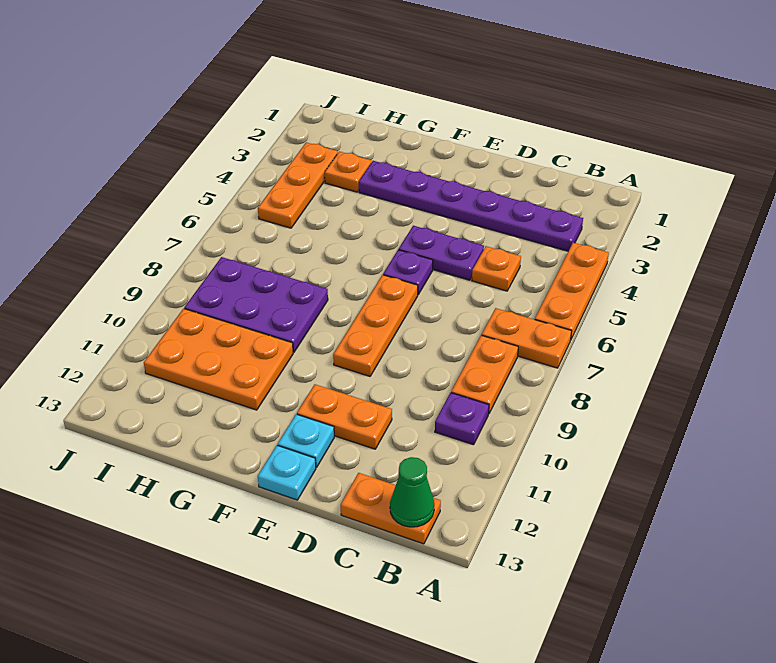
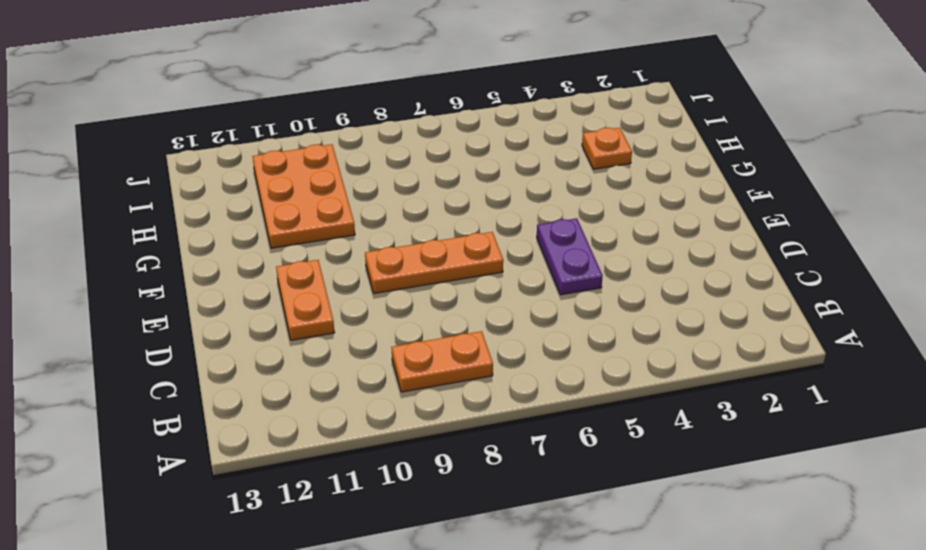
none -> orange 1x3 plate [535,243,609,339]
none -> orange 1x2 plate [482,308,572,368]
none -> purple 1x6 plate [359,161,583,251]

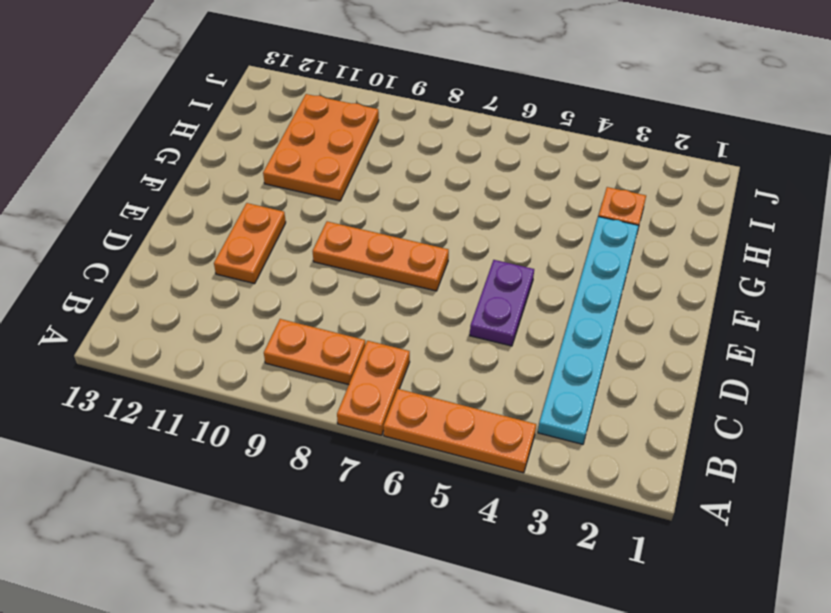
cyan 1x6 plate [538,217,639,444] -> purple 1x6 plate [359,161,583,251]
none -> purple 1x1 plate [435,393,489,445]
none -> orange 1x2 plate [341,473,441,544]
none -> orange 1x1 plate [472,246,521,291]

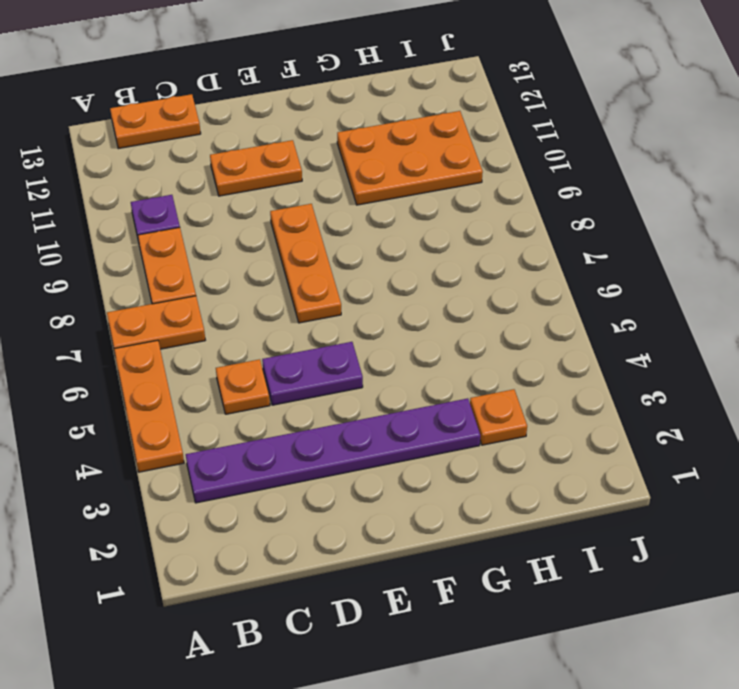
none -> purple 1x1 plate [383,250,433,295]
none -> cyan 1x1 plate [278,414,334,467]
none -> cyan 1x1 plate [258,445,316,500]

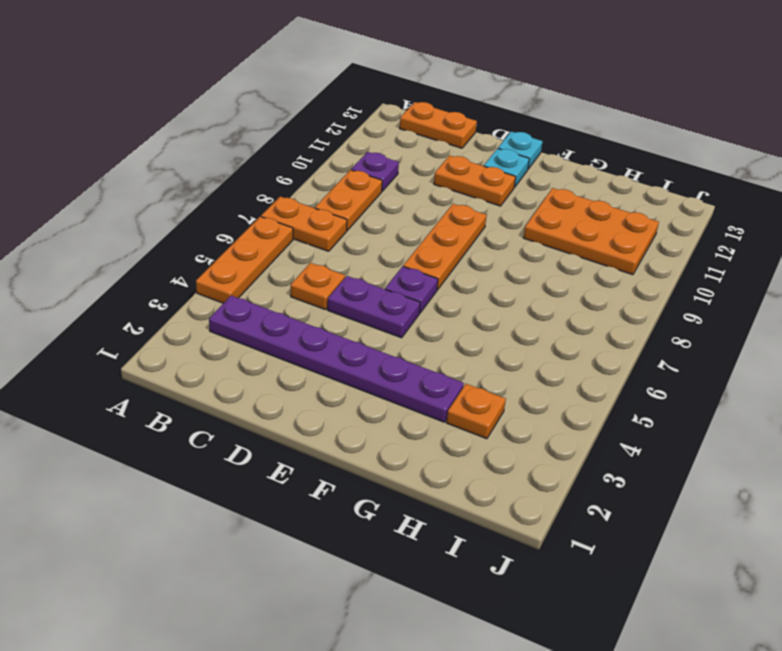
none -> purple 2x3 plate [184,257,328,352]
none -> orange 1x3 plate [258,142,338,228]
none -> green 1x1 cone [390,457,434,527]

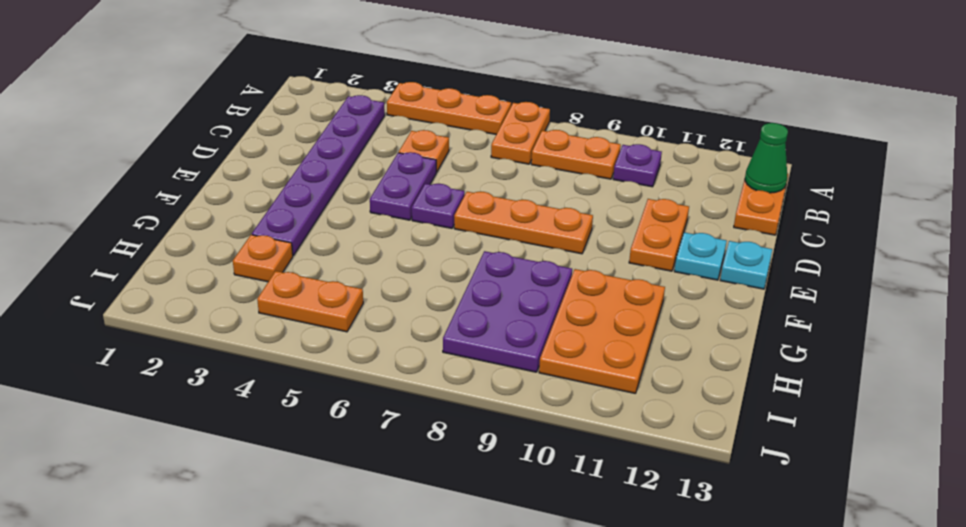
orange 1x2 plate [257,271,363,332] -> orange 1x3 plate [258,142,338,228]

